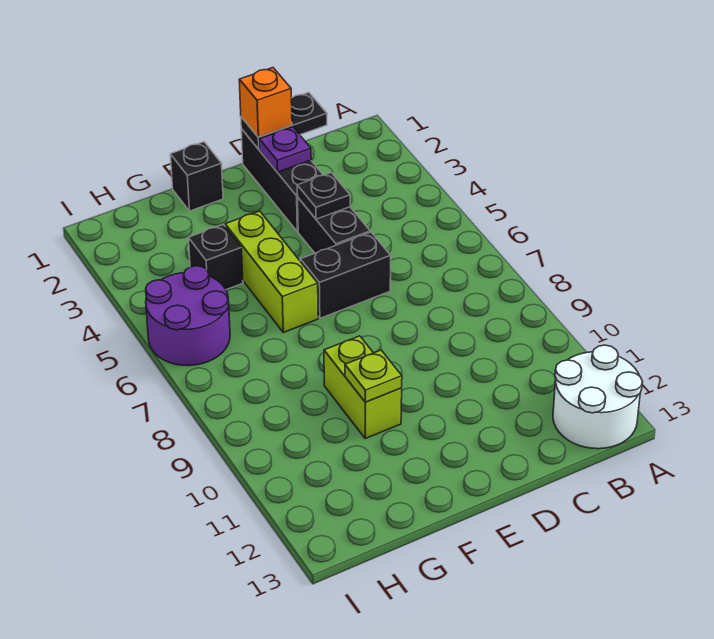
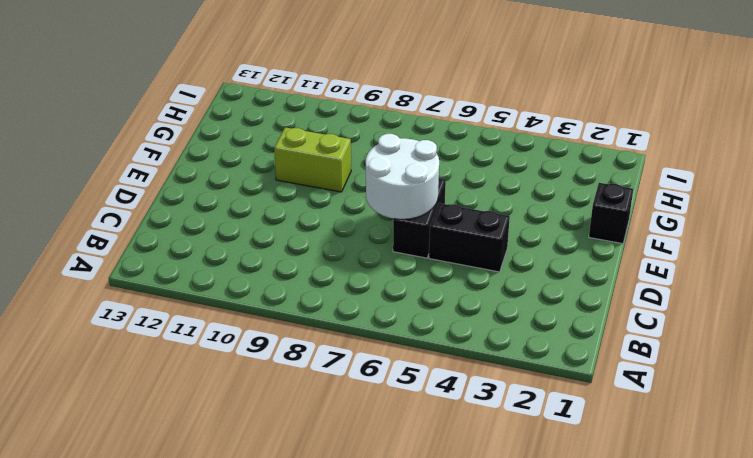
white 2x2 round brick [366,134,439,219] -> white 2x2 round brick moved to [553,345,643,449]
none -> black 1x3 brick [241,129,323,232]
none -> lime 1x3 brick [225,211,318,332]
none -> black 1x1 brick [188,225,243,290]

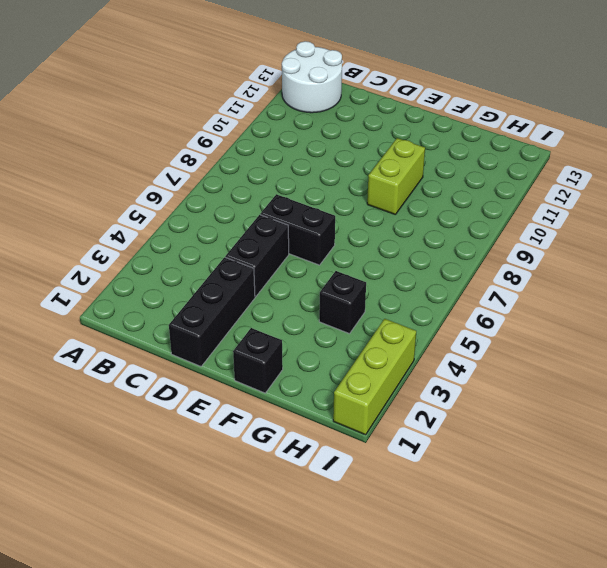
lime 1x3 brick [333,319,416,435] -> lime 1x3 brick moved to [225,211,318,332]
none -> purple 2x2 round brick [146,266,230,366]
none -> black 1x2 plate [241,93,327,149]
none -> purple 1x1 plate [259,127,311,172]

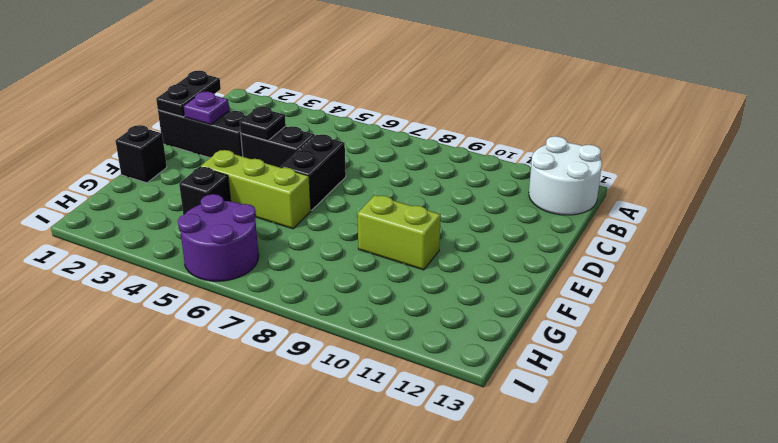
none -> lime 1x1 plate [345,350,402,402]
none -> orange 1x1 brick [239,68,292,137]

